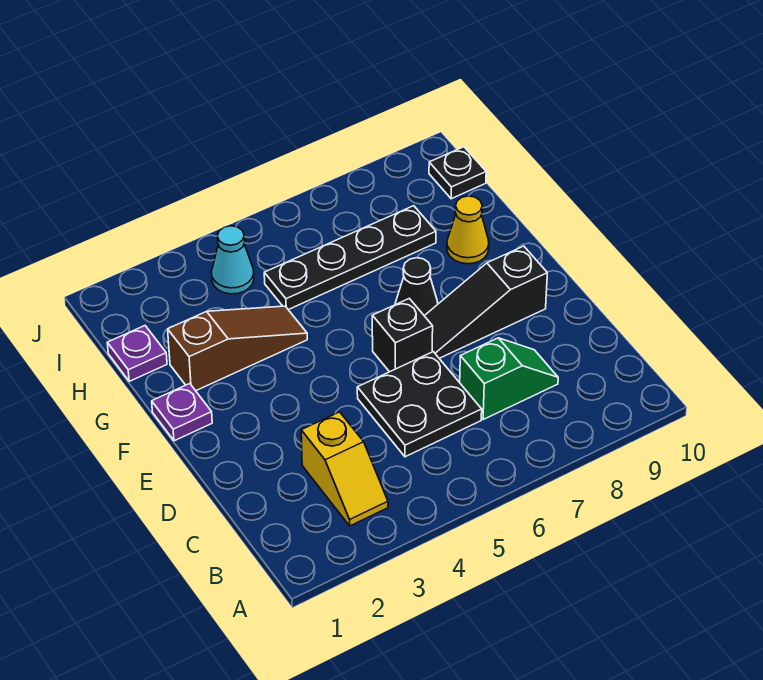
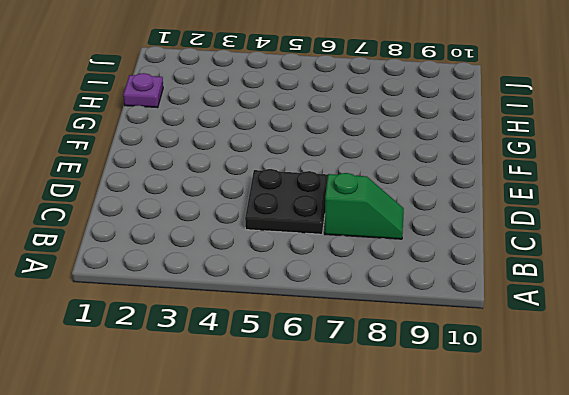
none -> yellow 1x2 slope [301,412,388,526]
none -> black 1x1 brick [372,298,433,372]
none -> black 1x3 slope [425,246,547,358]

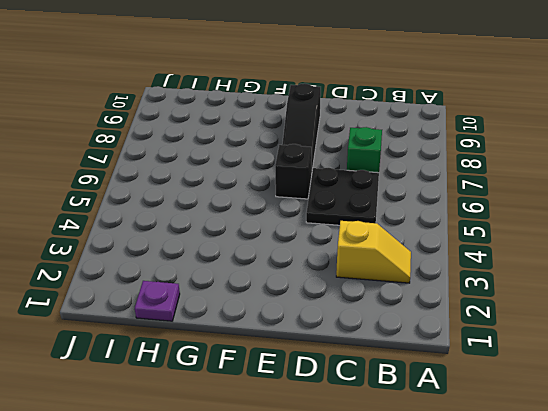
none -> purple 1x1 plate [152,384,212,441]
none -> black 1x1 cone [395,258,438,316]
none -> brown 1x3 slope [168,306,307,391]

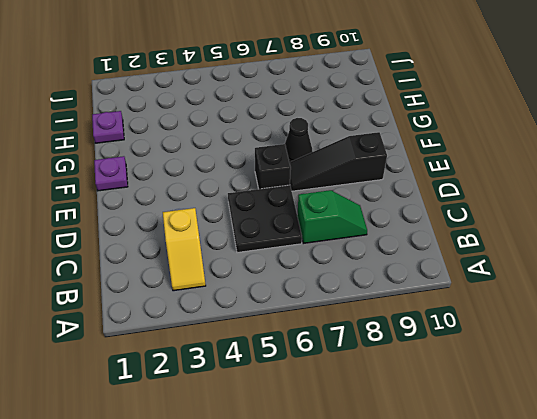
none -> brown 1x3 slope [168,306,307,391]
none -> yellow 1x1 cone [447,196,489,264]
none -> black 1x4 plate [264,206,436,310]

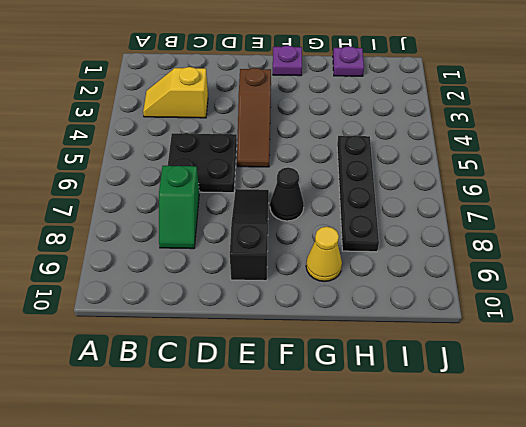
brown 1x3 slope [237,68,271,167] -> brown 1x3 slope moved to [168,306,307,391]
none -> black 1x1 brick [372,298,433,372]
none -> cyan 1x1 cone [212,226,254,294]
none -> black 1x1 plate [429,147,486,199]

